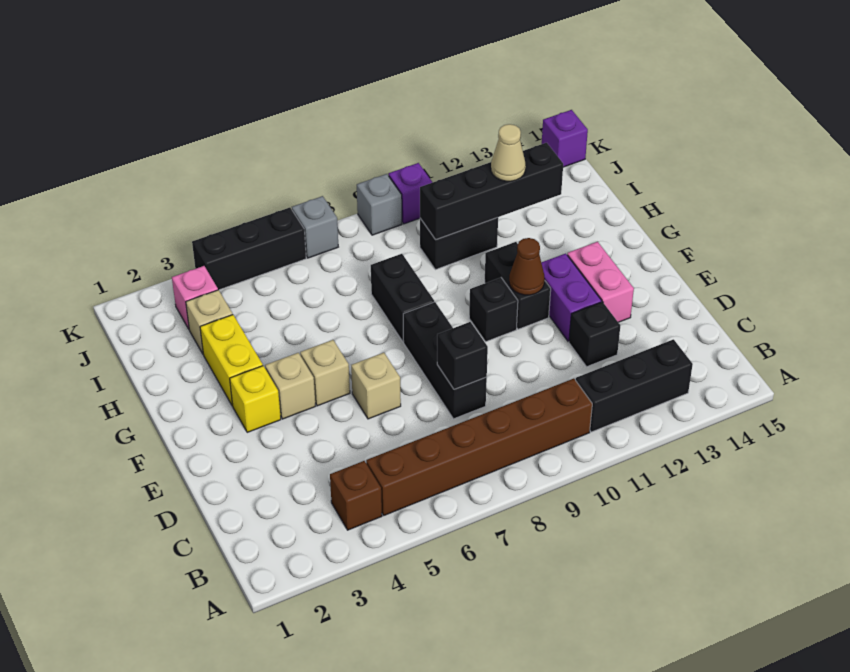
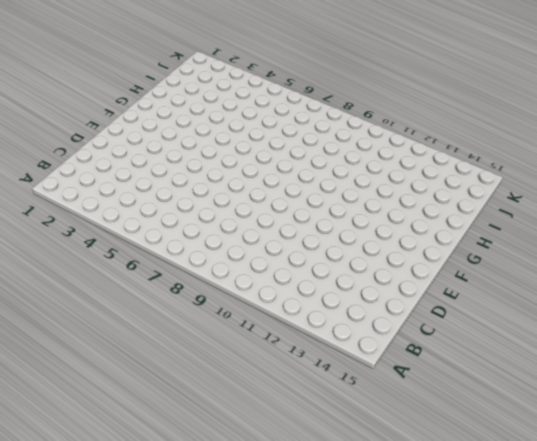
none -> brown 1x1 brick [330,461,382,530]
none -> brown 1x6 brick [366,379,592,515]
none -> black 1x3 brick [576,339,693,432]

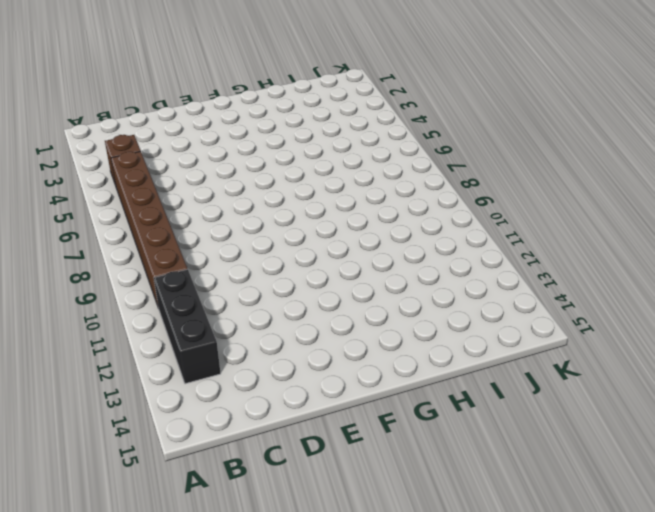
none -> black 1x3 brick [403,302,487,419]
none -> black 1x1 brick [569,302,620,367]
none -> tan 1x1 brick [351,353,401,419]

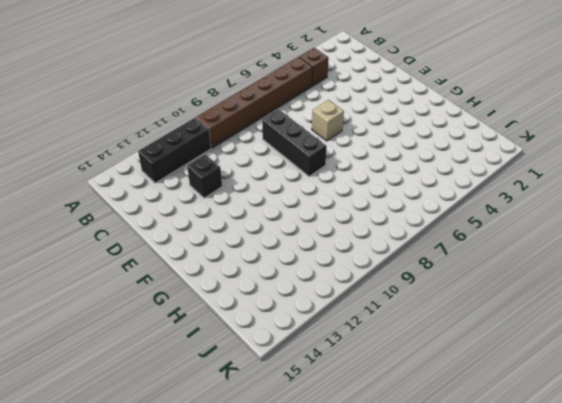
none -> purple 1x2 brick [541,253,602,342]
none -> pink 1x2 brick [567,242,634,322]
none -> yellow 1x1 brick [230,366,281,432]

